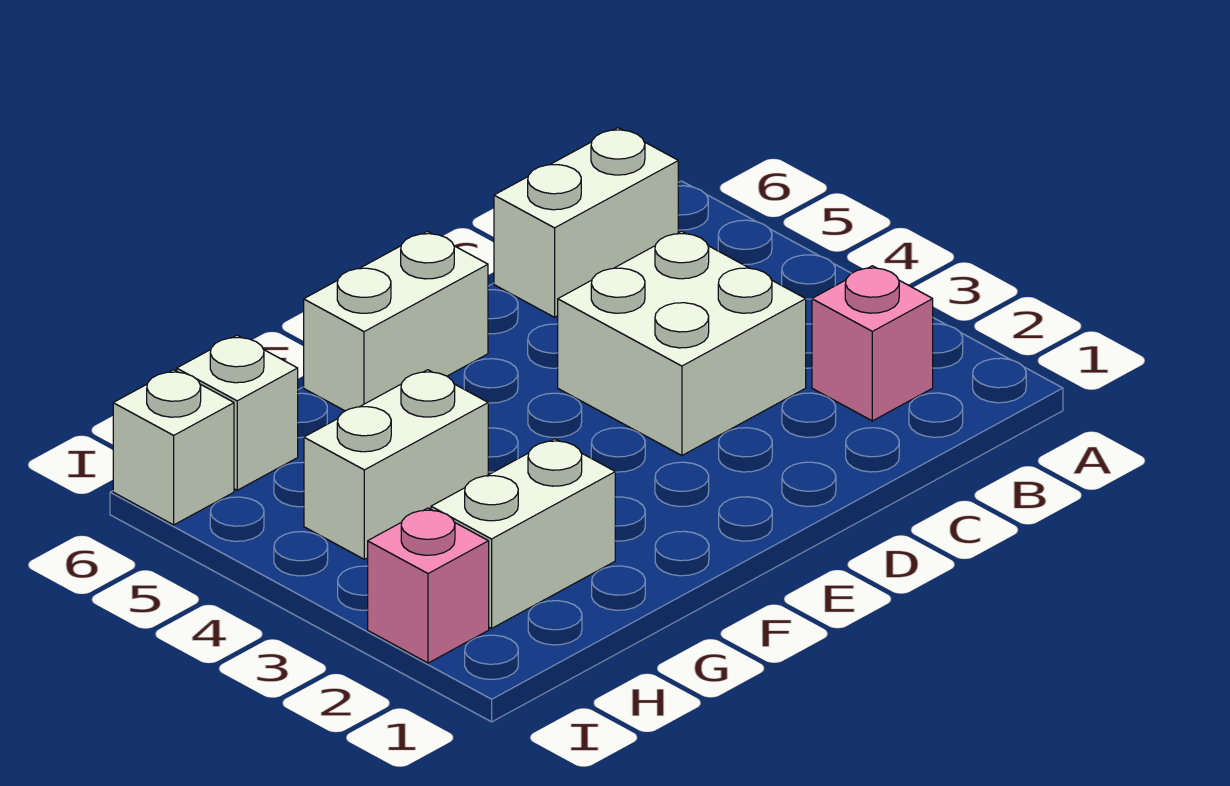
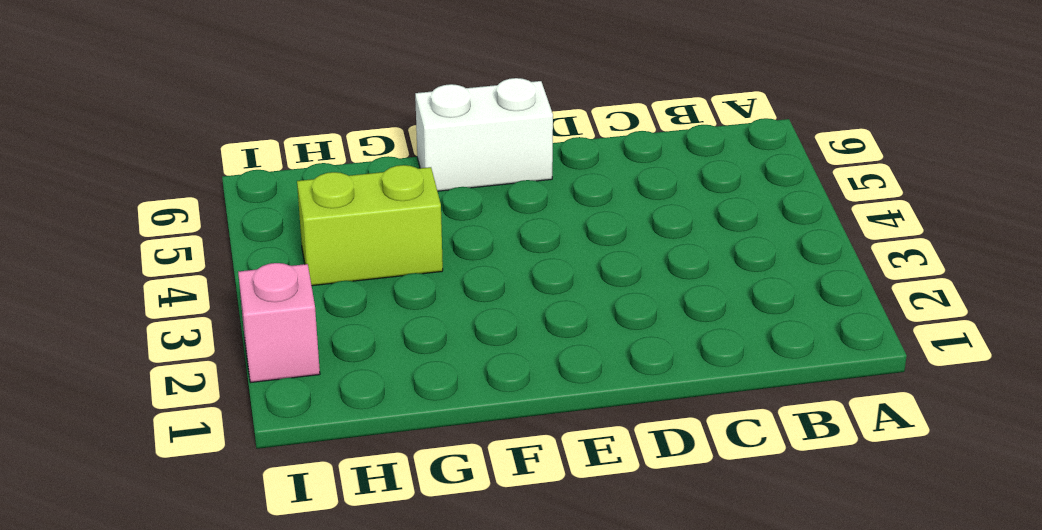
lime 1x2 brick [297,165,443,286] -> white 1x2 brick [304,370,488,559]
none -> pink 1x1 brick [812,266,933,421]
none -> white 1x2 brick [494,128,678,317]

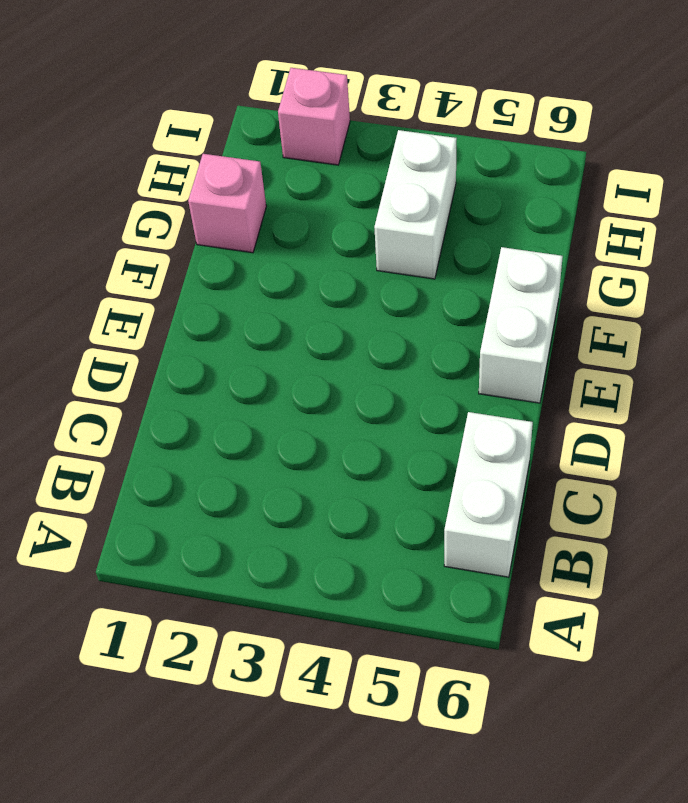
pink 1x1 brick [188,154,266,253] -> pink 1x1 brick moved to [812,266,933,421]
none -> white 2x2 brick [558,231,806,456]
none -> white 1x2 brick [431,439,615,628]

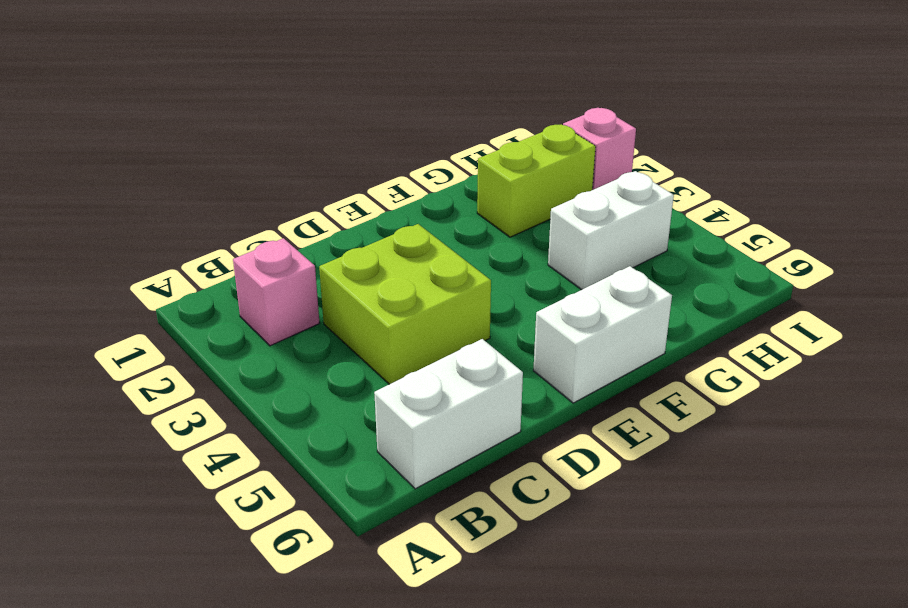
lime 2x2 brick [319,224,491,384] -> white 2x2 brick [558,231,806,456]
lime 1x2 brick [477,125,596,237] -> white 1x2 brick [431,439,615,628]
none -> white 1x1 brick [177,335,298,490]
none -> white 1x1 brick [113,370,234,525]

